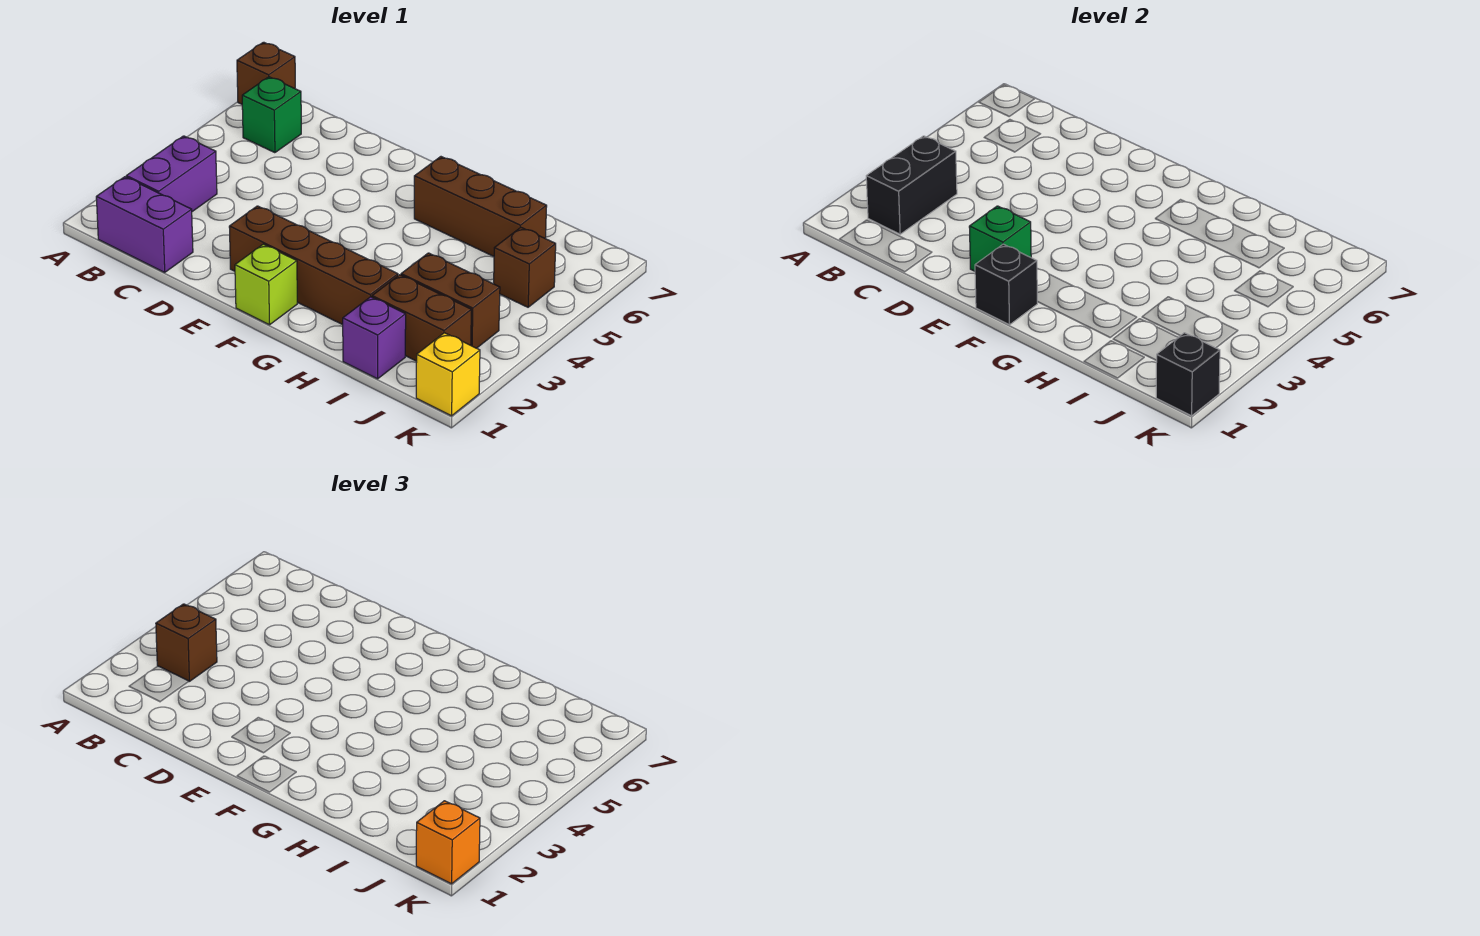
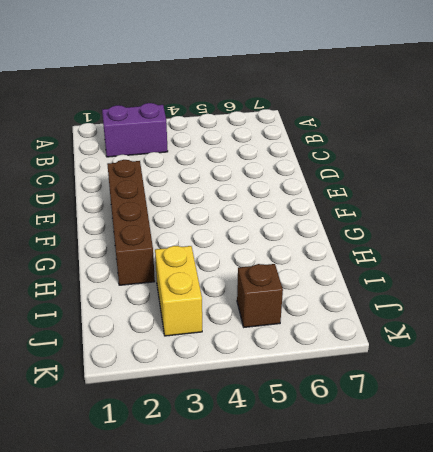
yellow 1x2 brick [155,246,202,336] -> brown 1x2 brick [401,253,500,348]
none -> brown 1x1 brick [237,42,295,104]
none -> purple 1x2 brick [96,177,193,272]
none -> green 1x1 brick [242,77,301,153]

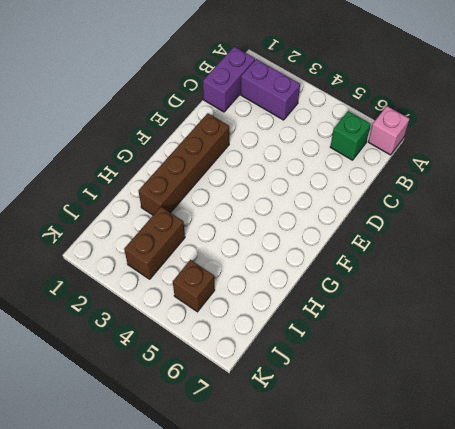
pink 1x1 brick [368,106,410,155] -> brown 1x1 brick [237,42,295,104]
none -> lime 1x1 brick [235,244,297,325]
none -> brown 1x3 brick [414,157,547,256]
none -> purple 1x1 brick [343,297,406,379]

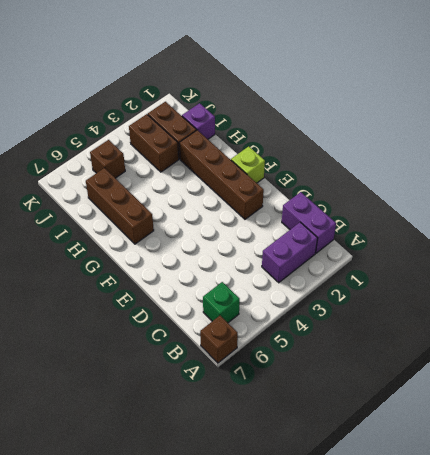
none -> yellow 1x1 brick [416,333,480,416]
none -> black 1x2 brick [866,136,957,234]
none -> green 1x1 brick [969,206,1031,271]

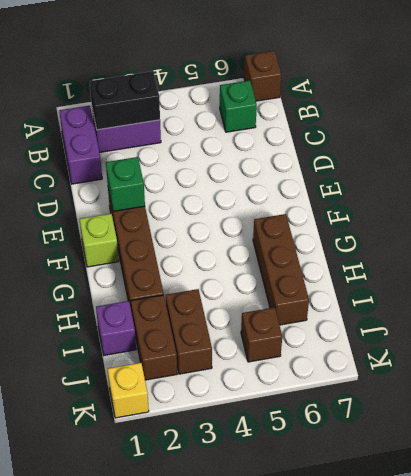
none -> black 1x1 brick [975,244,1037,325]
none -> black 1x1 brick [1156,333,1220,416]
none -> brown 1x1 brick [156,604,217,681]

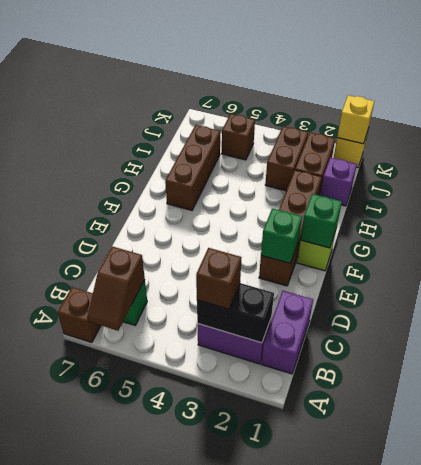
brown 1x2 slope [87,246,145,331] -> none
green 1x1 brick [301,194,342,248] -> black 1x1 brick [975,244,1037,325]
yellow 1x1 brick [337,95,374,144] -> black 1x1 brick [1156,333,1220,416]
none -> orange 1x1 brick [416,801,480,884]

